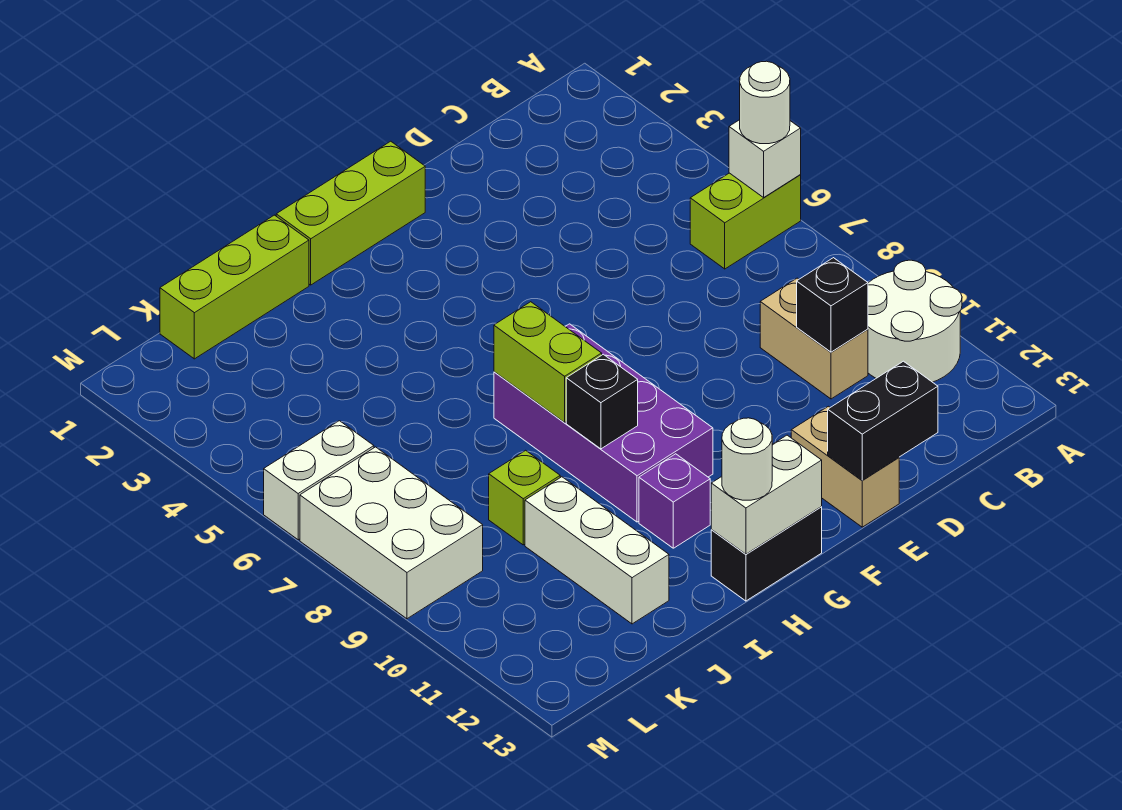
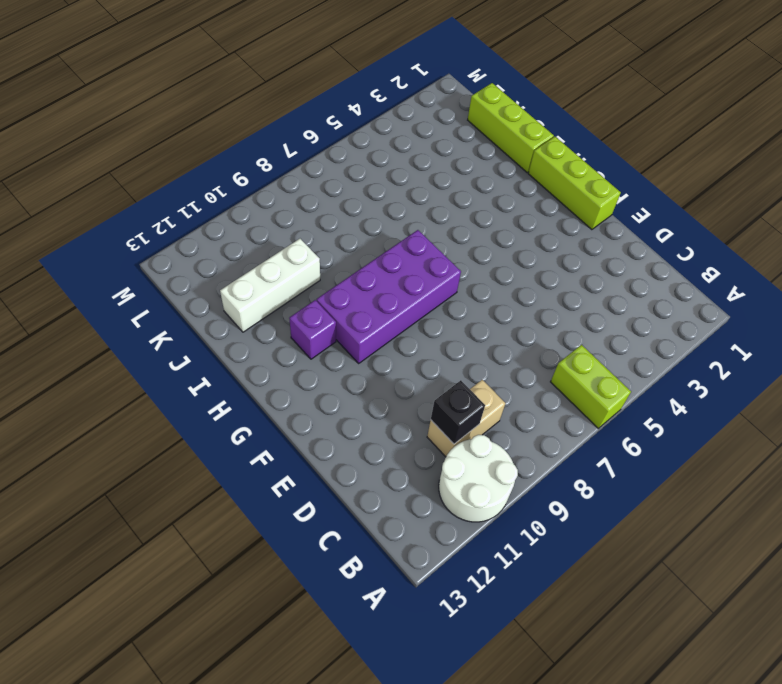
none -> tan 1x2 brick [791,406,899,527]
none -> black 1x2 brick [711,507,822,601]
none -> lime 1x1 brick [489,450,560,545]

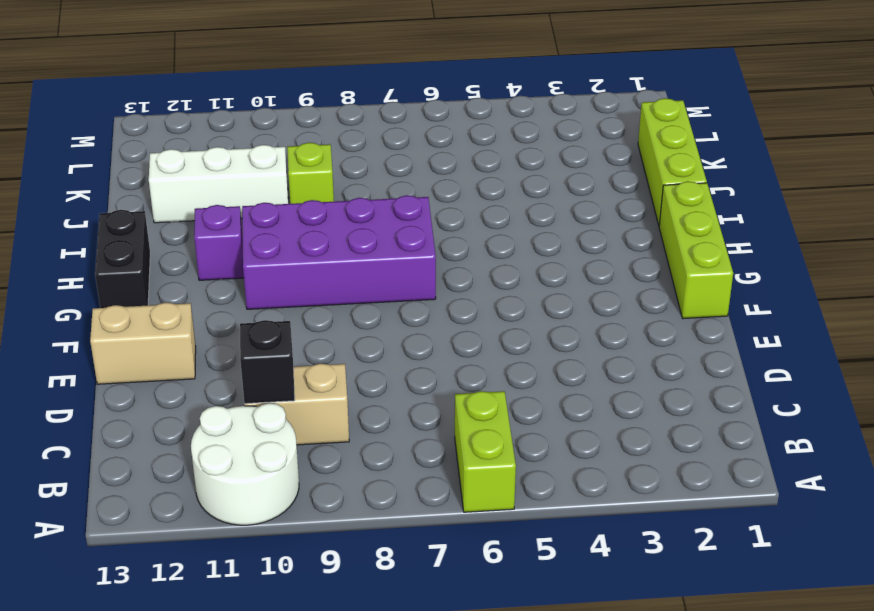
none -> white 1x2 brick [264,421,374,540]
none -> white 2x3 brick [300,447,483,619]
none -> white 1x1 brick [729,120,801,197]

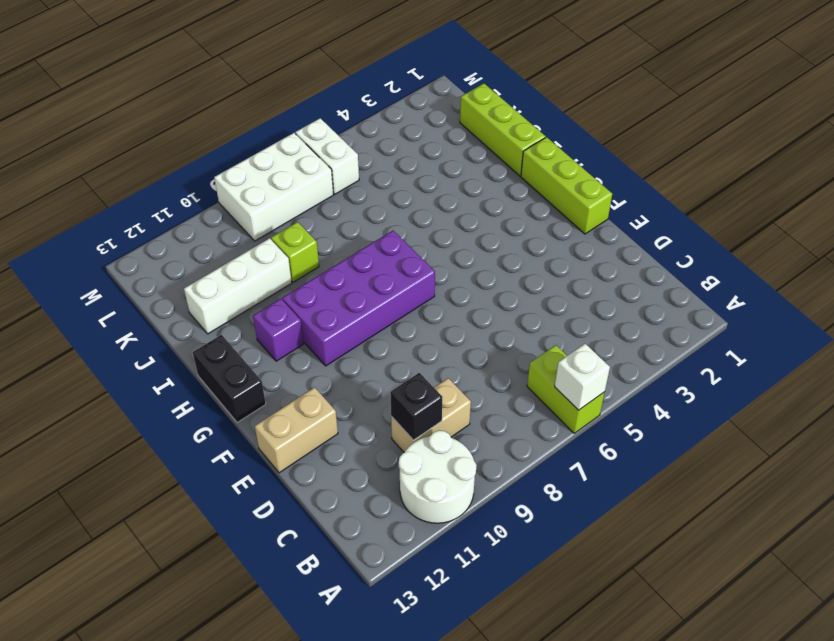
none -> black 1x2 brick [828,361,938,480]
none -> white 1x2 brick [711,435,822,554]
none -> lime 1x2 brick [494,302,602,422]

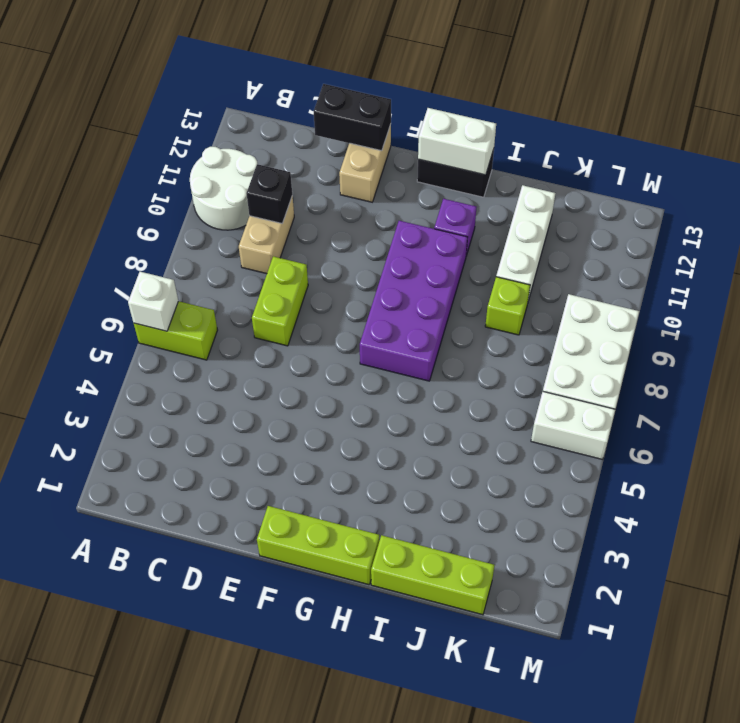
lime 1x2 brick [252,256,308,346] -> lime 1x2 brick moved to [494,302,602,422]
none -> black 1x1 brick [566,354,638,449]
none -> white 1x1 round brick [740,61,790,144]
none -> white 1x1 round brick [722,418,772,500]

